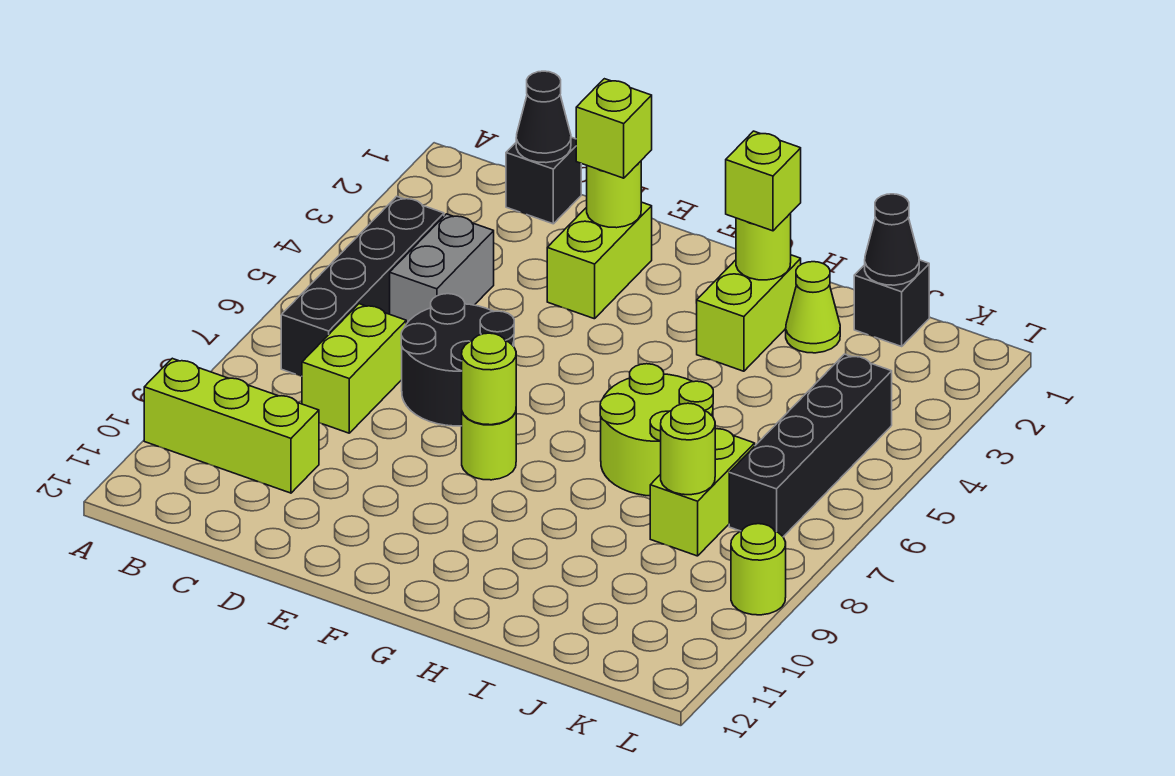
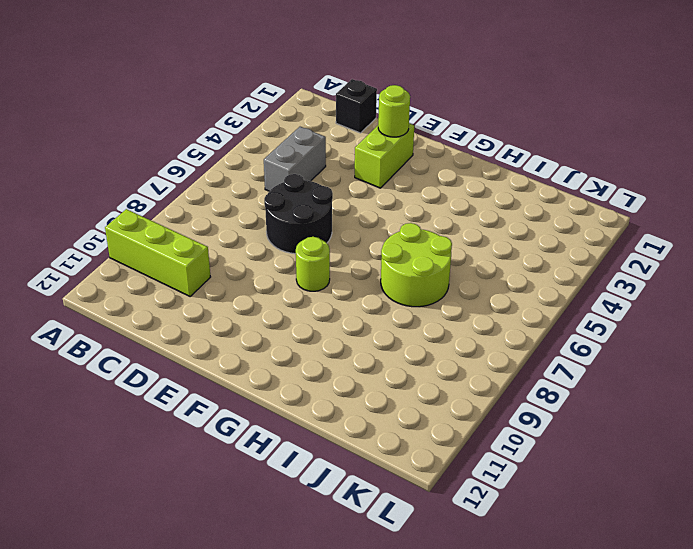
none -> black 1x4 brick [281,196,444,376]
none -> lime 1x2 brick [302,304,406,433]
none -> lime 1x2 brick [697,255,801,371]

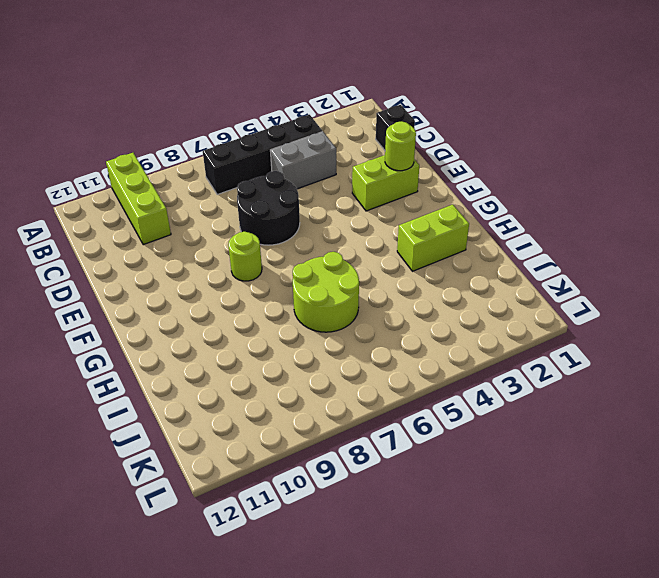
none -> lime 1x2 brick [302,304,406,433]
none -> lime 1x1 cone [786,262,840,353]
none -> black 1x1 brick [854,260,929,346]

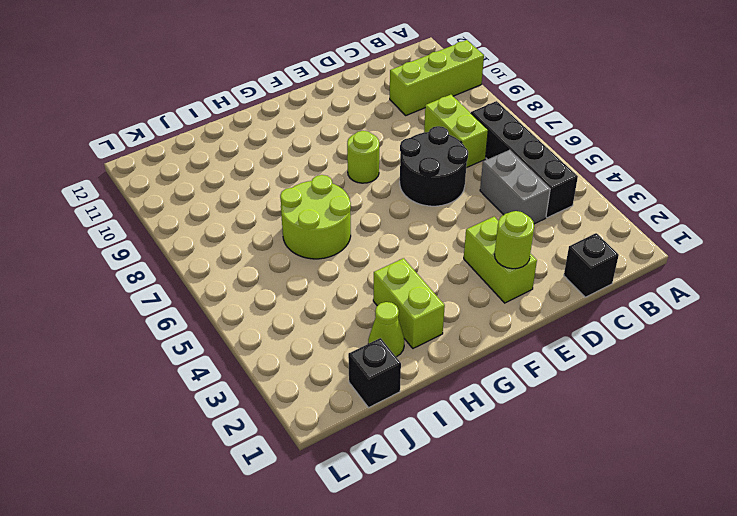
none -> lime 1x2 brick [650,429,755,556]
none -> black 1x4 brick [729,354,892,537]
none -> lime 1x1 round brick [731,524,786,615]

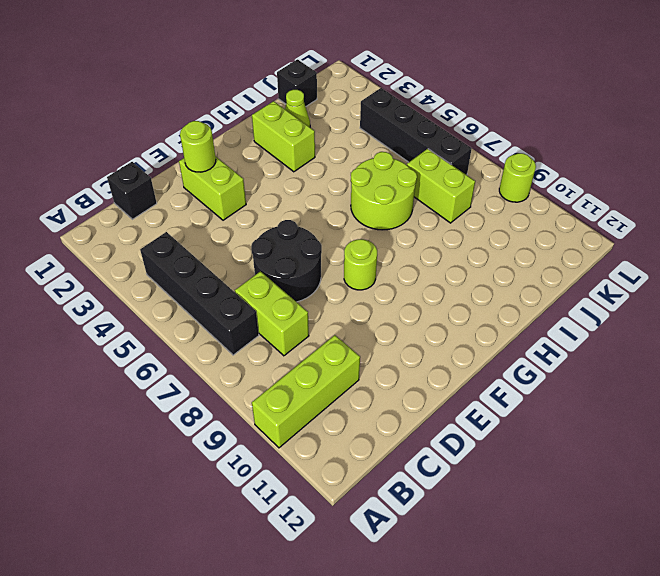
none -> grey 1x2 brick [390,214,494,324]
none -> black 1x1 cone [516,71,571,163]
none -> lime 1x1 round brick [462,333,516,425]

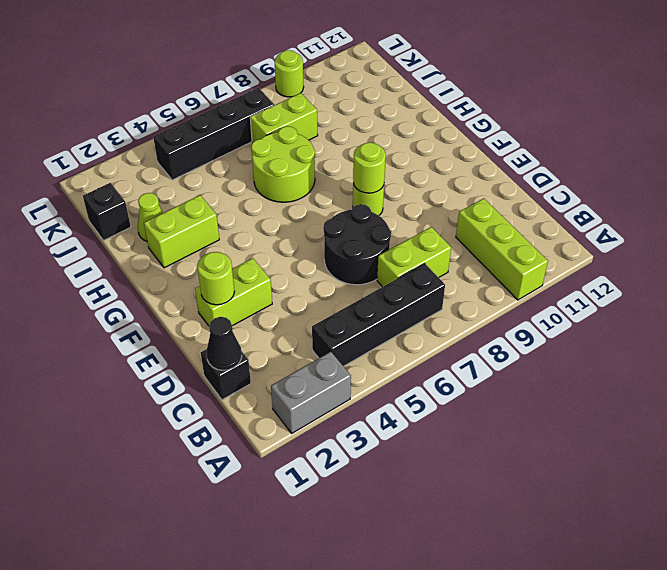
grey 1x2 brick [271,352,351,433] -> grey 1x2 brick moved to [390,214,494,324]
none -> lime 1x1 round brick [736,213,791,280]
none -> black 1x1 cone [865,194,919,285]
none -> lime 1x1 round brick [661,403,715,495]

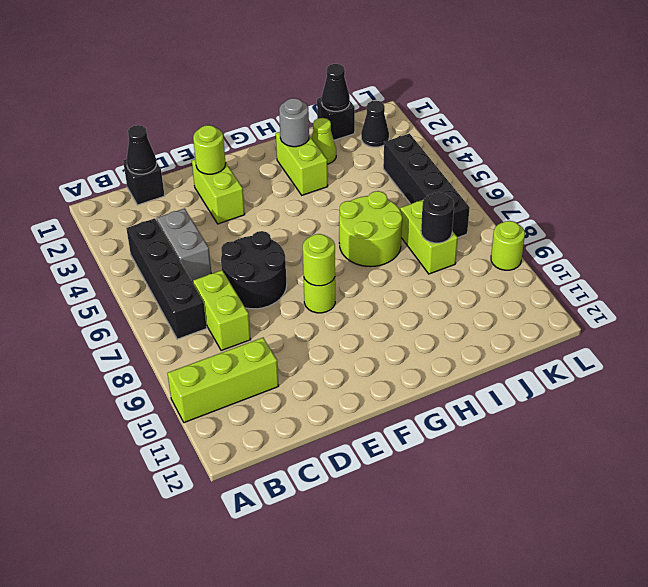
grey 1x1 round brick [279,98,309,147] -> lime 1x1 round brick [736,213,791,280]
black 1x1 round brick [421,192,454,243] -> lime 1x1 round brick [661,403,715,495]
black 1x1 cone [361,101,389,147] -> none
none -> lime 1x1 brick [576,79,652,178]
none -> lime 1x1 brick [726,131,801,231]

